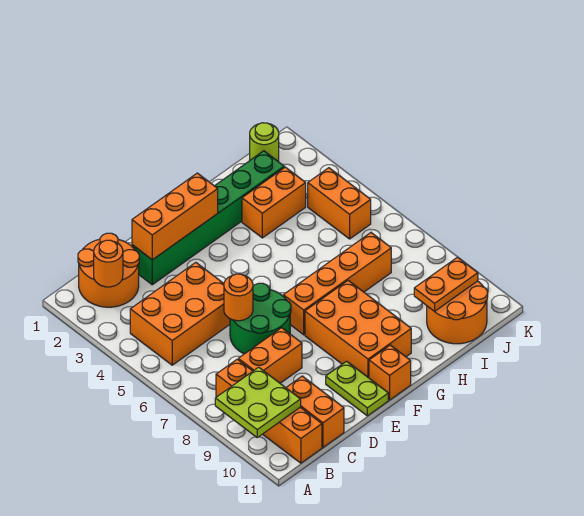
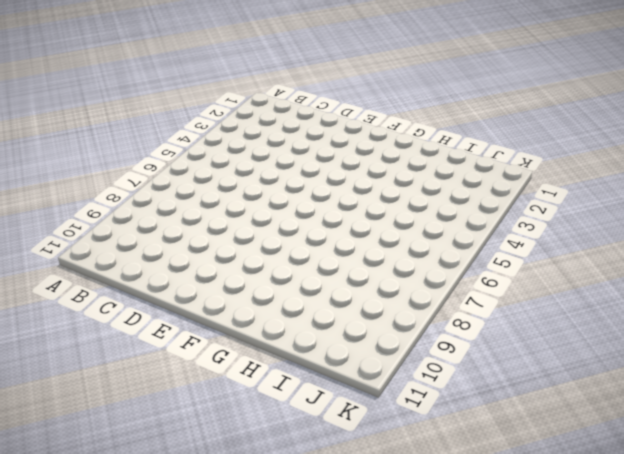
none -> orange 2x2 round brick [78,233,139,307]
none -> orange 2x3 brick [130,263,230,365]
none -> orange 1x4 brick [216,359,322,463]

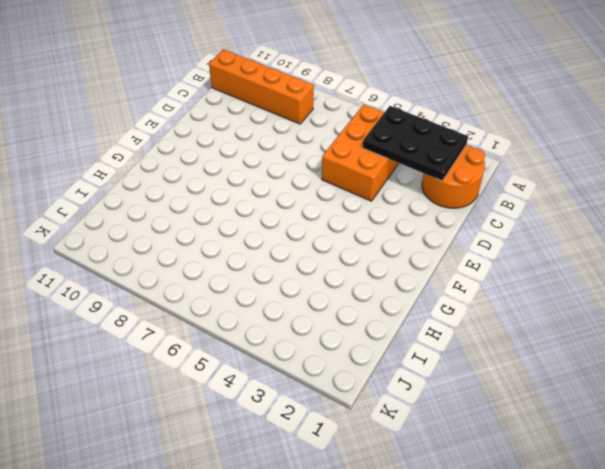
black 2x3 plate [363,106,468,181] -> orange 1x1 round brick [94,240,123,287]
none -> orange 1x2 brick [238,328,302,383]
none -> orange 1x2 brick [286,376,344,447]
none -> green 1x6 brick [132,151,284,285]

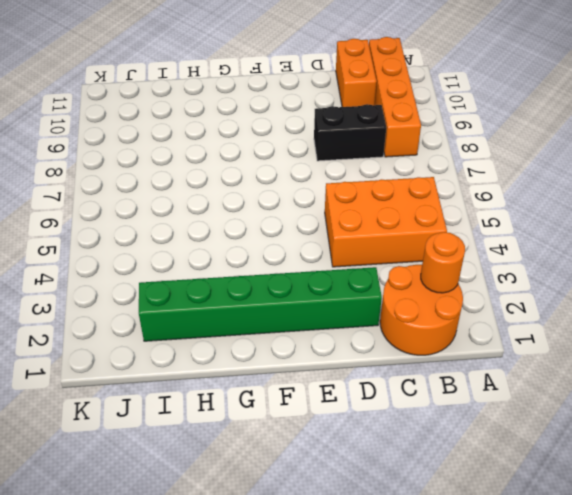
black 1x2 brick [314,104,386,161] -> orange 1x2 brick [238,328,302,383]
none -> green 2x2 round brick [230,283,291,354]
none -> lime 1x2 plate [326,361,388,416]
none -> orange 1x4 brick [283,233,391,335]

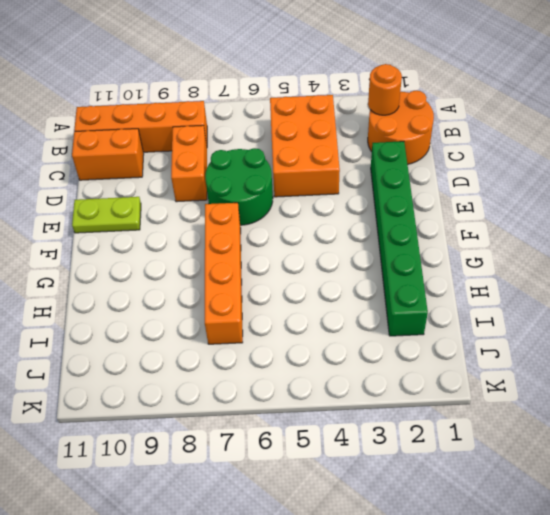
none -> orange 2x3 brick [305,281,411,378]
none -> orange 1x1 brick [369,345,411,400]
none -> orange 1x2 brick [242,167,306,238]

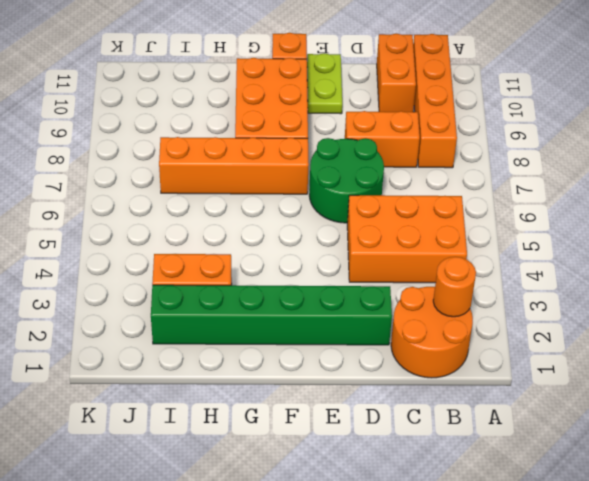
none -> orange 2x2 round brick [427,281,488,344]
none -> lime 1x1 round brick [250,123,279,161]
none -> orange 1x2 brick [308,168,371,239]

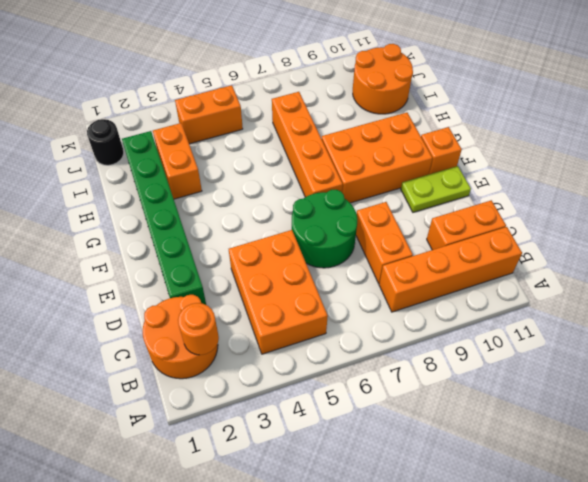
black 1x1 round brick [87,119,124,165] -> lime 1x1 round brick [250,123,279,161]
none -> lime 2x2 plate [215,367,301,437]
none -> orange 1x3 brick [132,173,218,260]
none -> orange 1x1 round brick [224,274,253,321]

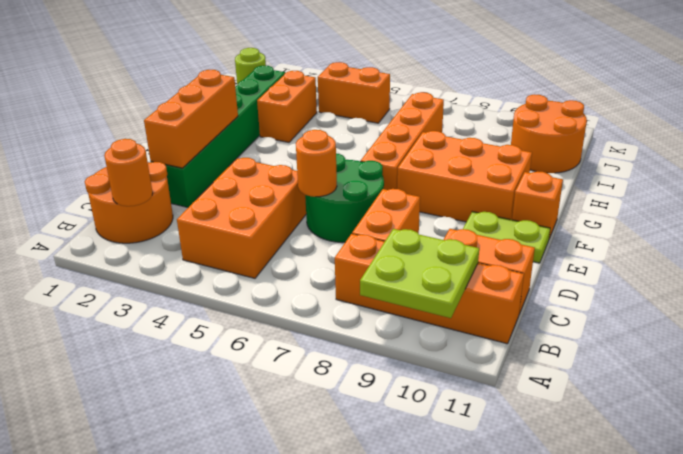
none -> orange 1x2 plate [414,257,478,312]

